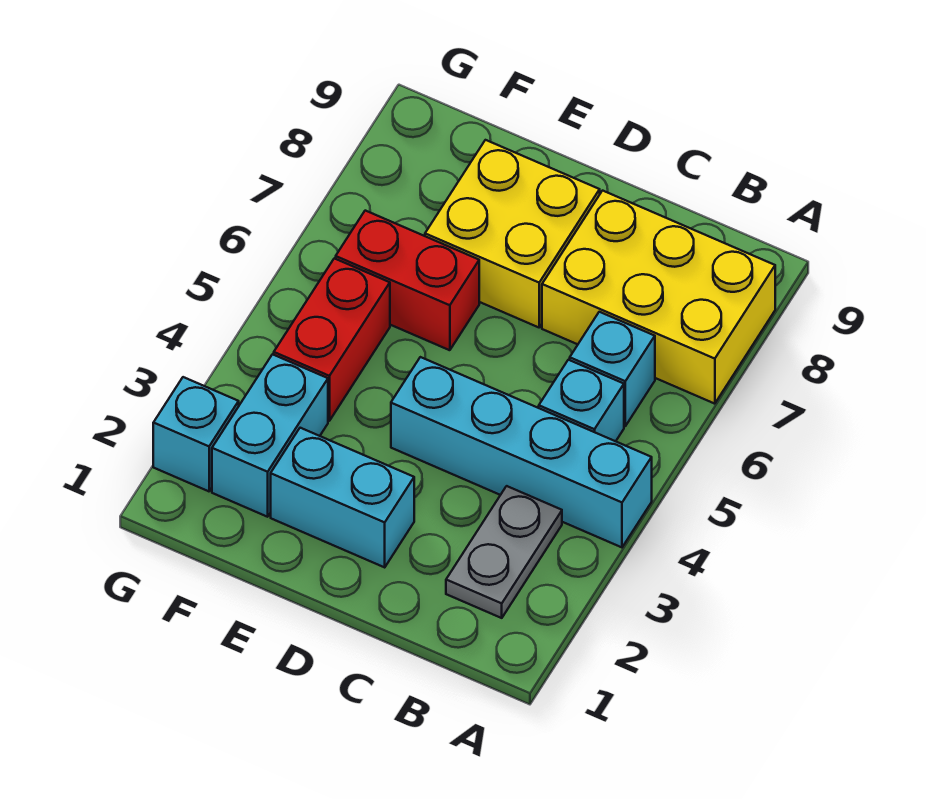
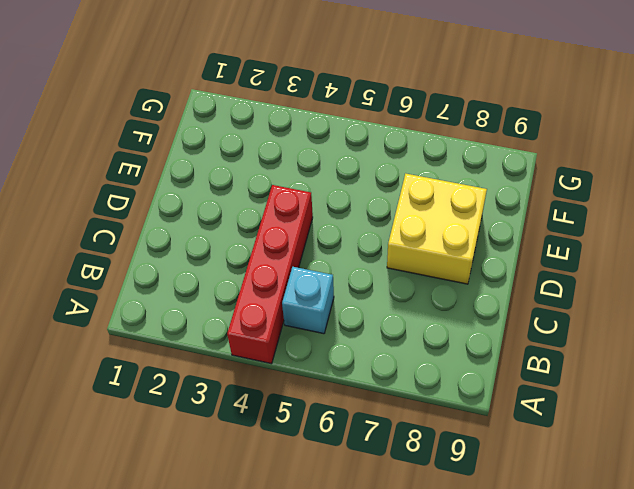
red 1x4 brick [227,185,313,364] -> cyan 1x4 brick [391,357,652,547]
none -> yellow 2x3 brick [542,191,775,404]
none -> grey 1x2 plate [446,486,562,618]

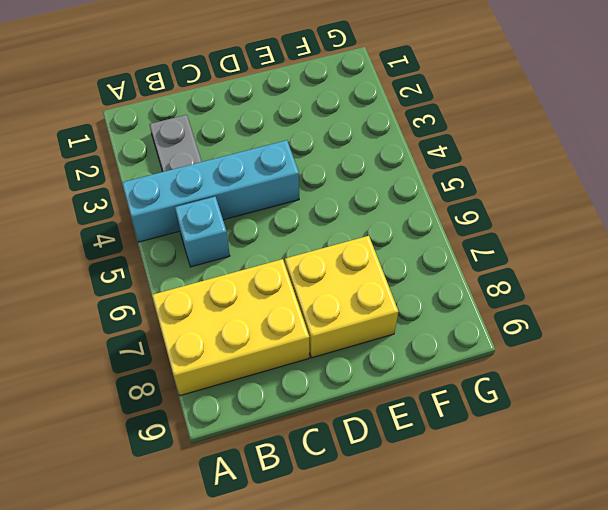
none -> cyan 1x1 brick [570,312,655,426]
none -> cyan 1x2 brick [271,428,414,567]

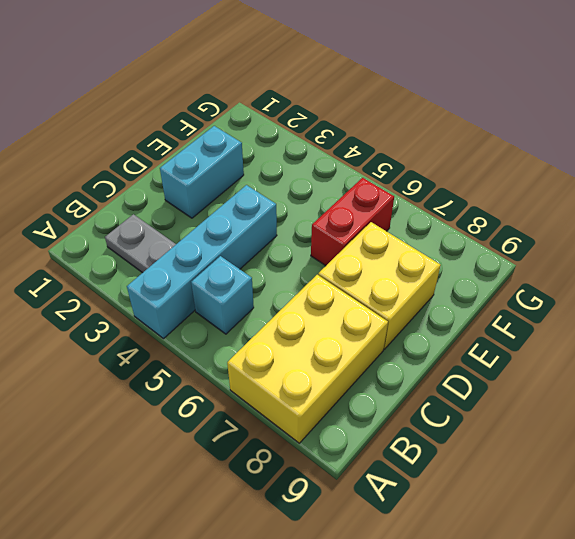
none -> cyan 1x1 brick [570,312,655,426]
none -> cyan 1x2 brick [212,354,328,517]

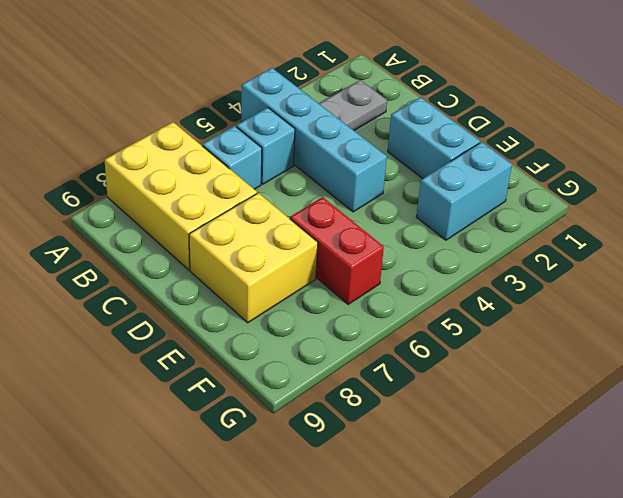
none -> red 1x2 brick [274,258,390,421]
none -> cyan 1x1 brick [153,377,239,491]

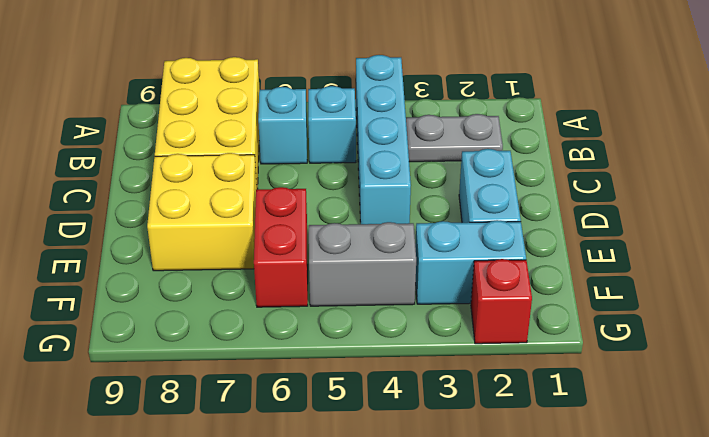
grey 1x2 brick [309,222,416,306] -> red 1x2 brick [274,258,390,421]
red 1x1 brick [471,259,532,344] -> cyan 1x1 brick [153,377,239,491]

